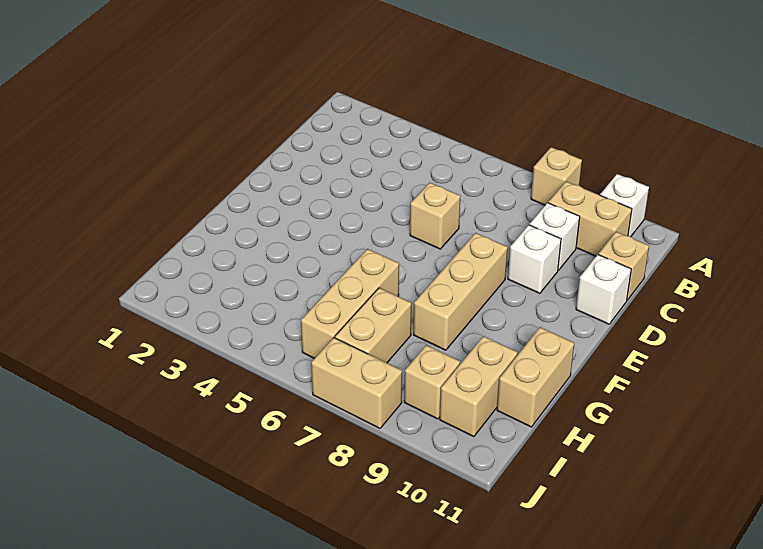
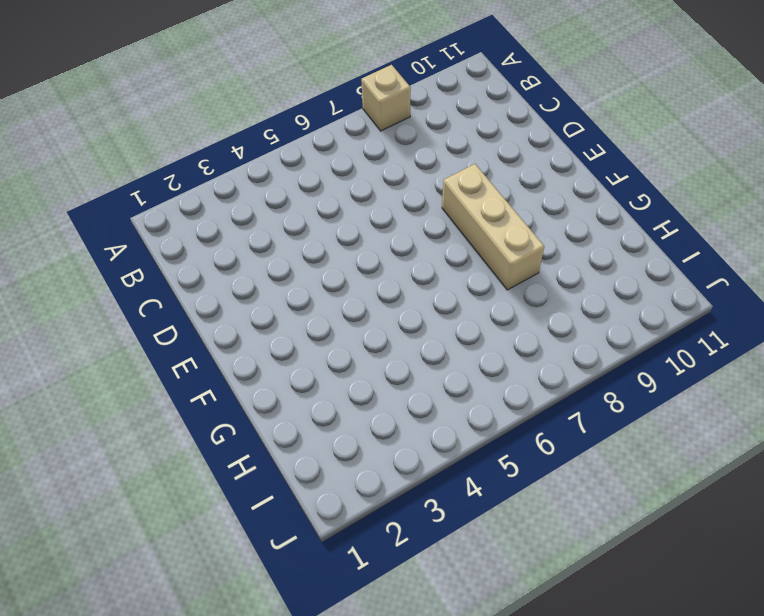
none -> white 1x1 brick [600,174,649,237]
none -> tan 1x2 brick [548,181,632,256]
none -> white 1x1 brick [530,203,580,270]

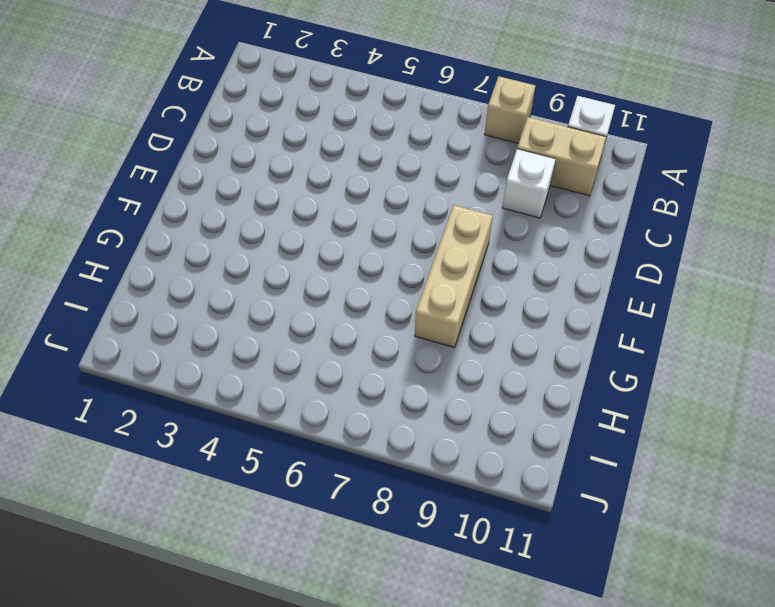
none -> tan 1x1 brick [598,232,649,300]
none -> tan 1x1 brick [410,183,461,249]
none -> white 1x1 brick [508,225,561,293]

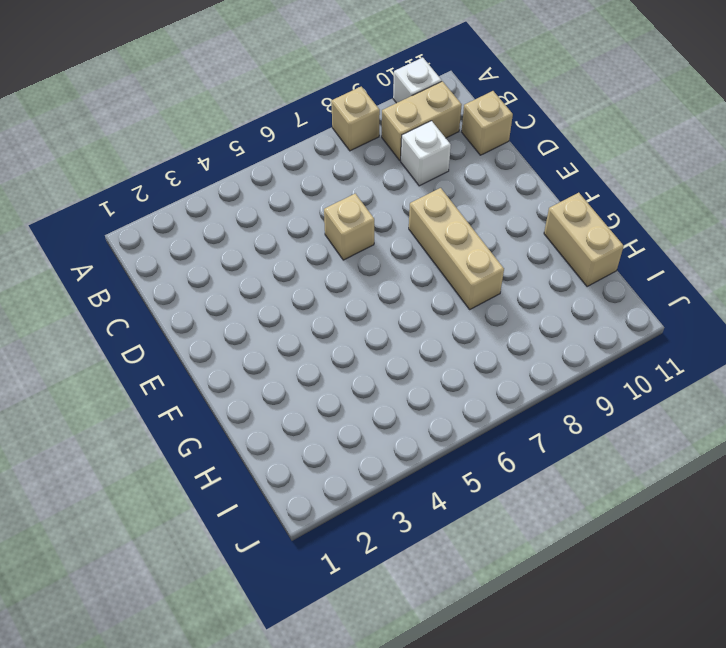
none -> white 1x1 brick [508,225,561,293]
none -> white 1x1 brick [576,255,631,324]
none -> tan 1x3 brick [301,249,399,359]

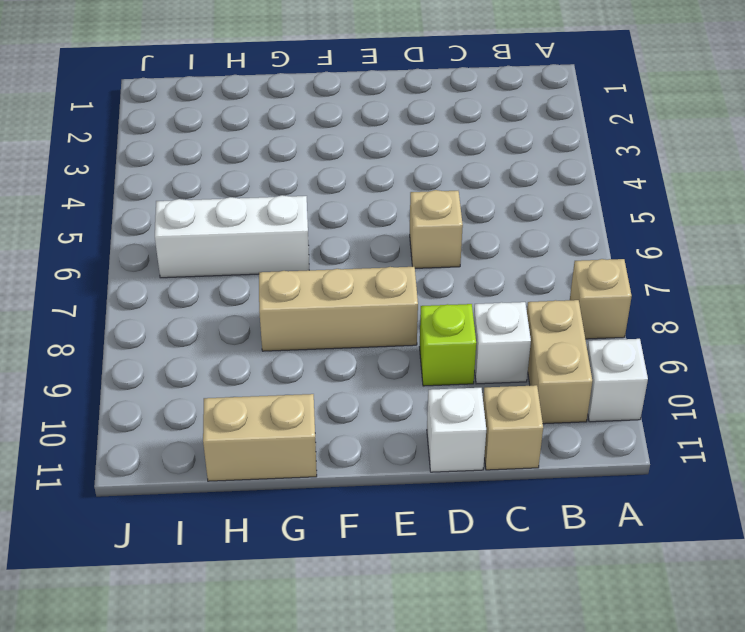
lime 1x1 brick [420,304,476,386] -> white 1x1 brick [508,225,561,293]
white 1x3 brick [155,195,309,278] -> tan 1x3 brick [301,249,399,359]
none -> tan 1x2 brick [335,288,411,363]
none -> tan 1x2 brick [440,336,518,437]
none -> tan 1x1 brick [404,345,460,419]

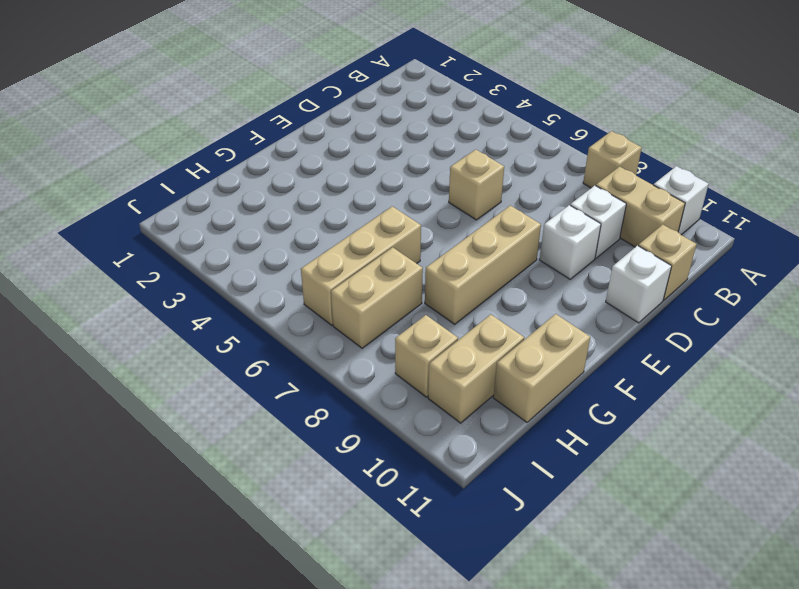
none -> tan 1x2 brick [311,338,402,428]

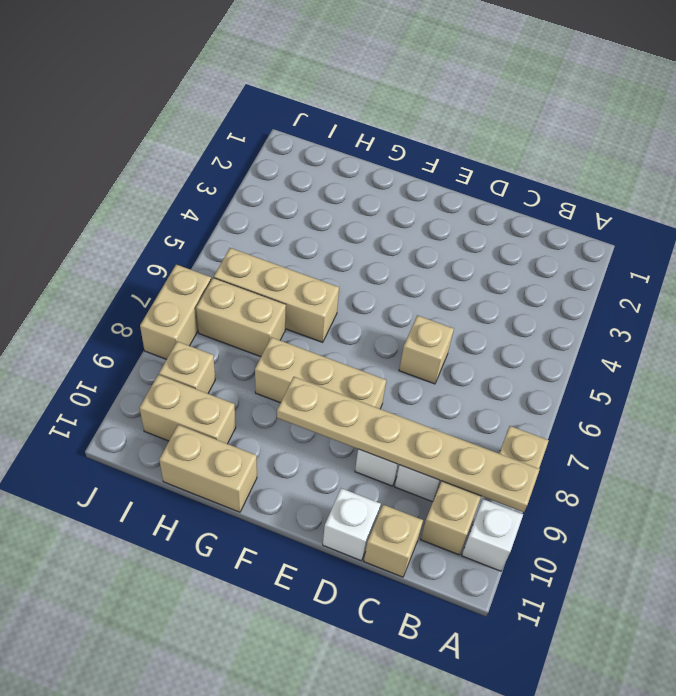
tan 1x6 plate [277,377,540,512] -> none

